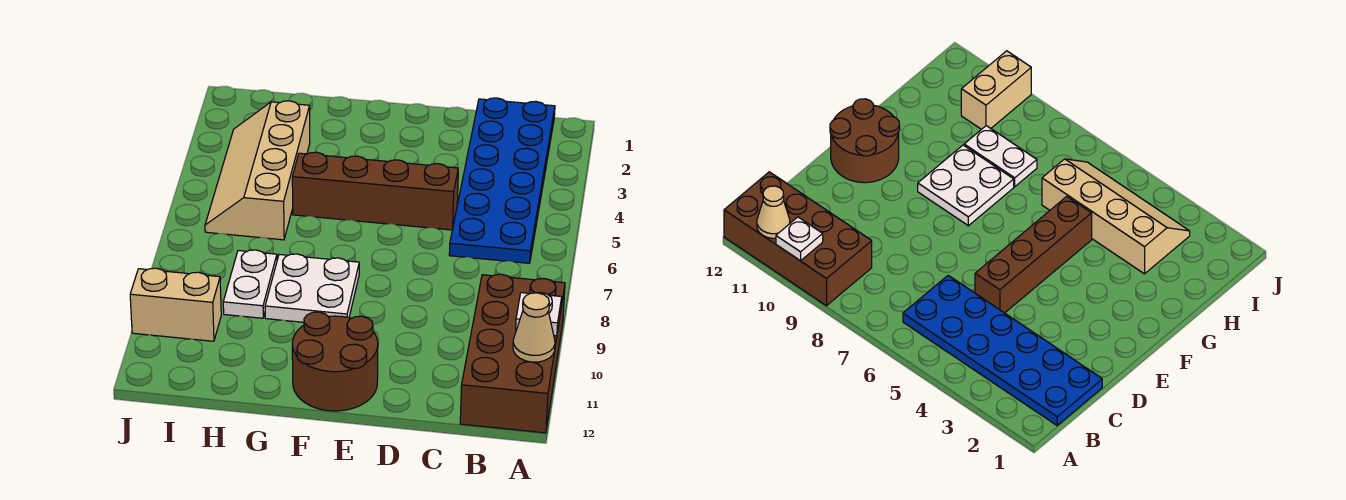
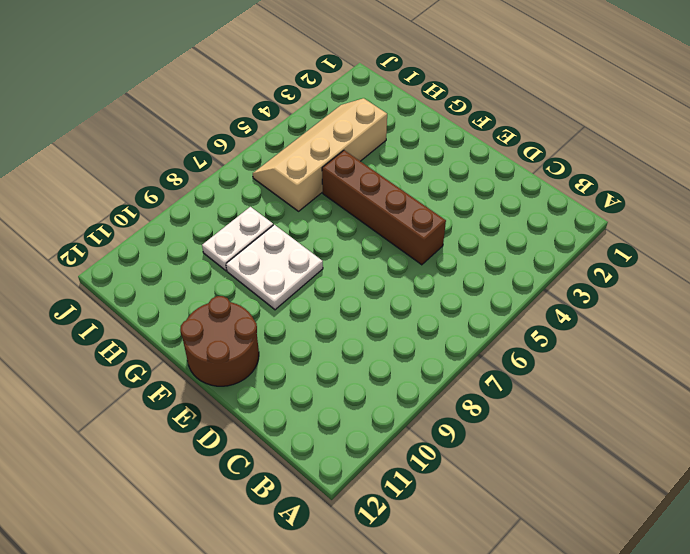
none -> brown 2x4 brick [460,274,565,433]
none -> blue 2x6 plate [449,98,555,263]

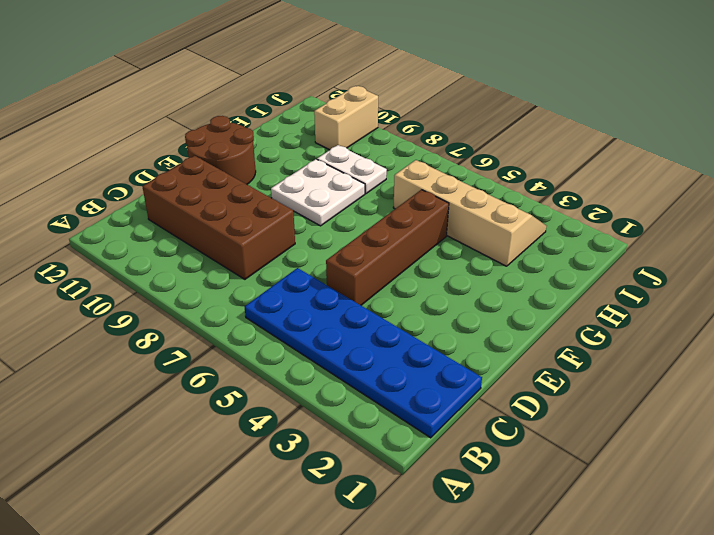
brown 2x4 brick [142,156,295,279] -> brown 2x4 brick moved to [460,274,565,433]
none -> white 1x1 plate [516,292,562,336]
none -> tan 1x1 cone [513,293,555,362]

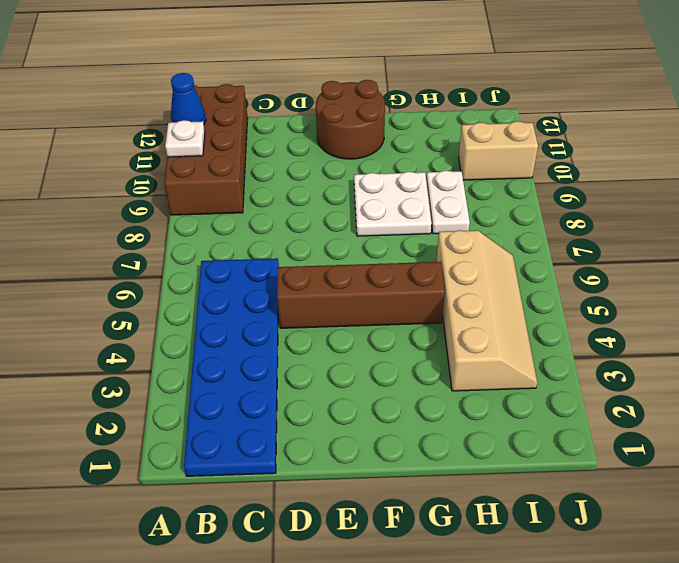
blue 1x1 cone [171,73,206,124] -> tan 1x1 cone [513,293,555,362]

